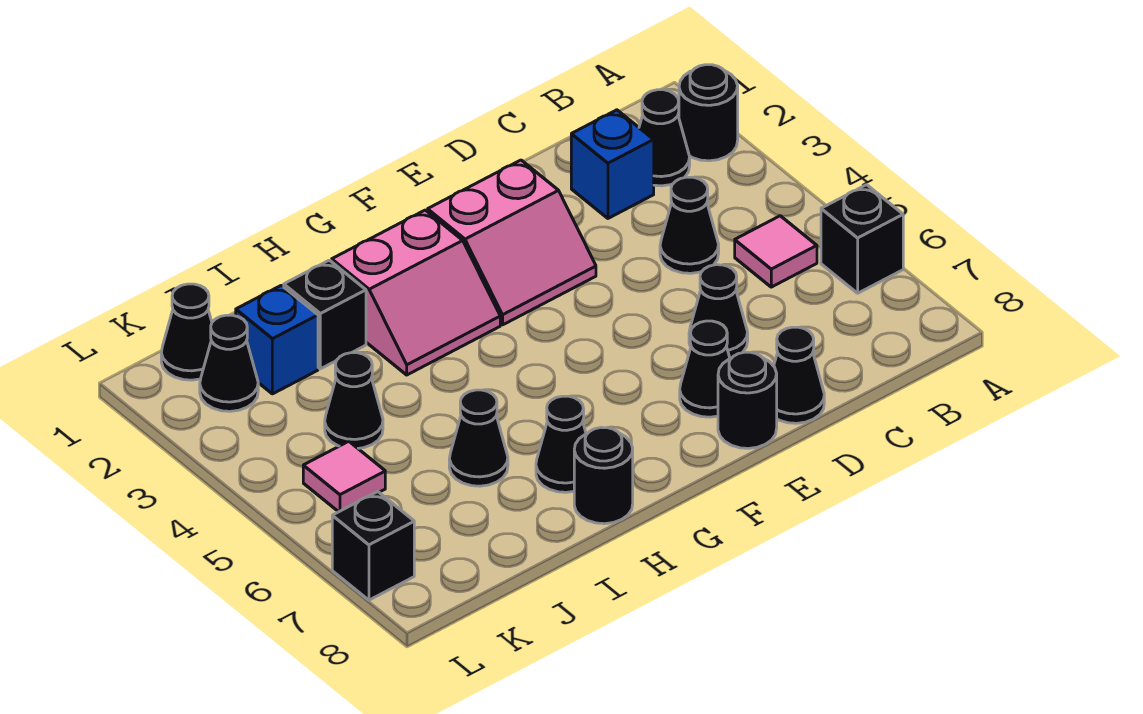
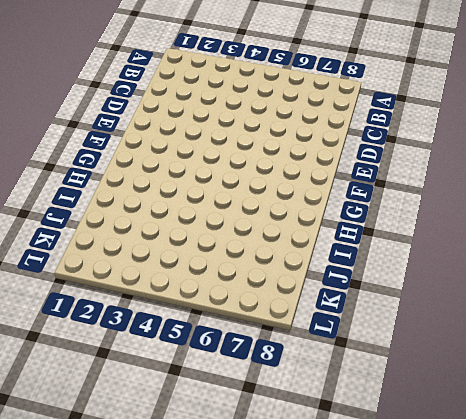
none -> black 1x1 round brick [679,65,738,161]
none -> black 1x1 brick [821,185,903,293]
none -> black 1x1 cone [639,90,690,186]

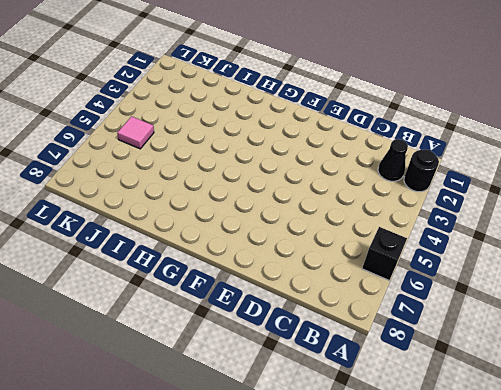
none -> pink 1x1 tile [735,216,817,287]
none -> blue 1x1 brick [571,110,654,218]
none -> black 1x1 cone [660,177,719,273]

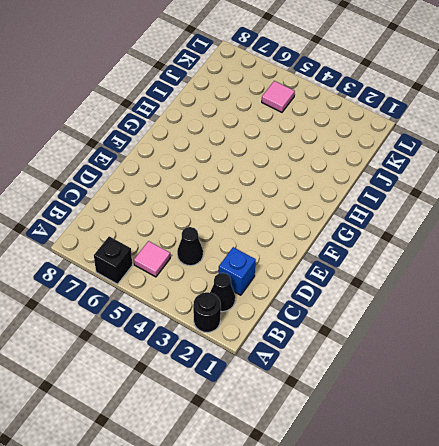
none -> black 1x1 cone [689,265,748,359]
none -> black 1x1 cone [774,327,824,423]
none -> pink 2x2 slope [428,160,596,325]

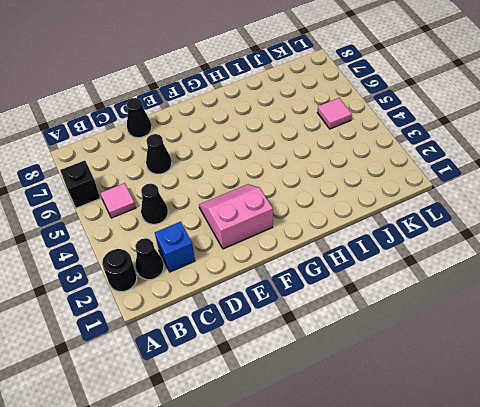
none -> black 1x1 cone [680,321,730,417]
none -> black 1x1 round brick [718,352,777,448]
none -> pink 2x2 slope [332,210,500,375]

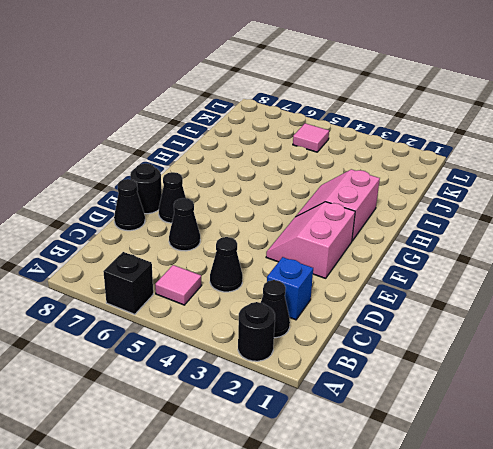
none -> black 1x1 cone [536,396,586,492]
none -> black 1x1 round brick [574,428,633,524]
none -> black 1x1 brick [284,260,366,369]

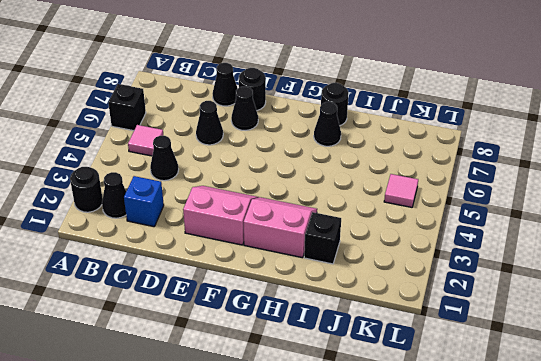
none -> black 1x1 cone [449,390,508,486]
none -> blue 1x1 brick [236,285,318,394]
none -> black 1x1 cone [325,353,383,448]

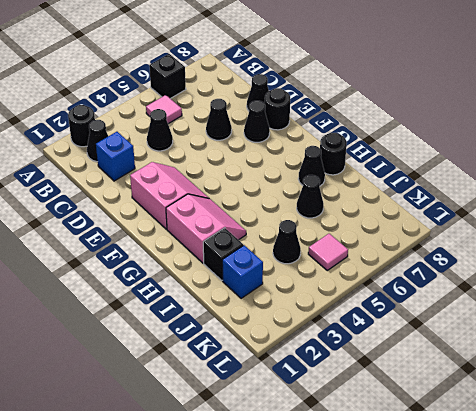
none -> black 1x1 cone [161,284,212,380]
none -> black 1x1 cone [200,315,258,411]
none -> black 1x1 brick [332,492,414,600]

